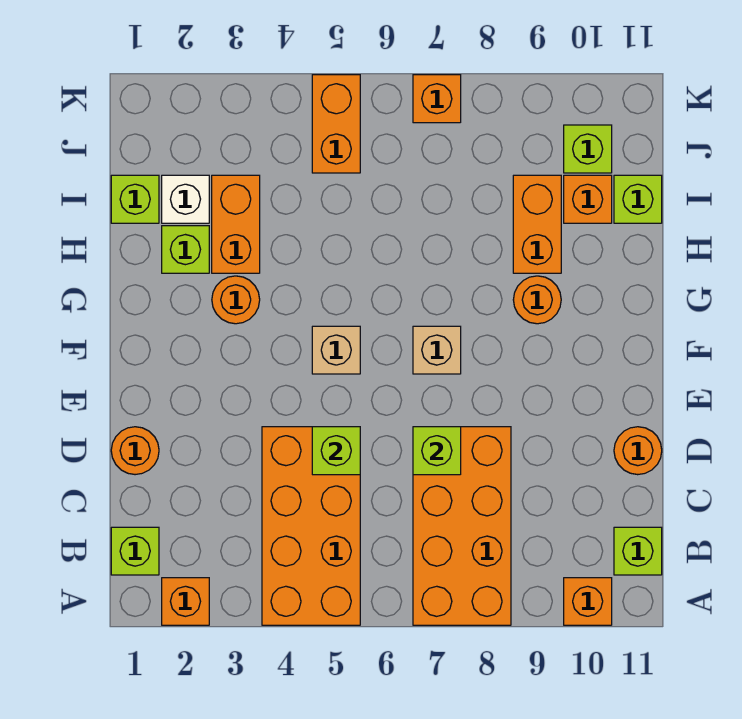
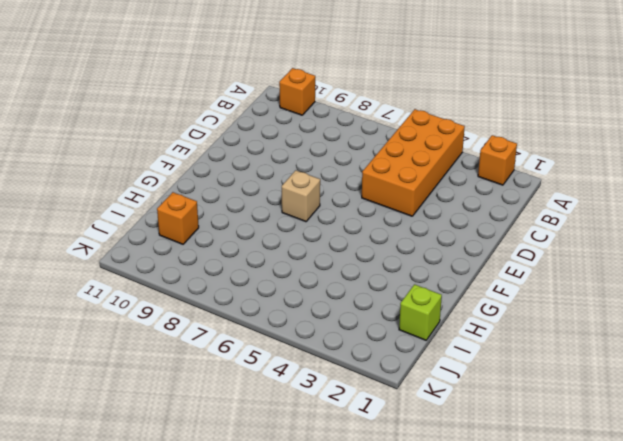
none -> orange 2x4 brick [413,427,511,625]
none -> lime 1x1 brick [111,527,159,575]
none -> lime 1x1 brick [614,527,662,575]

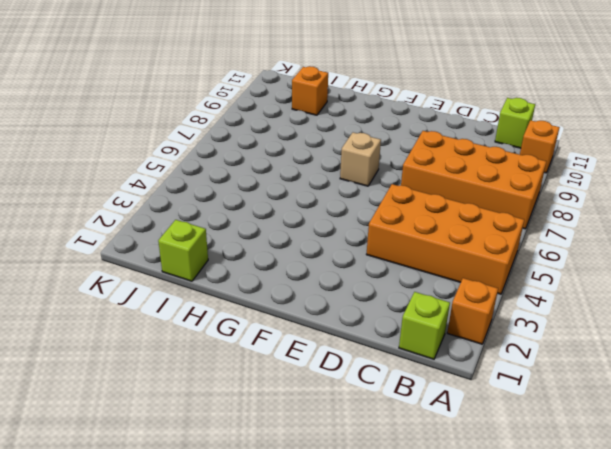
none -> orange 1x1 round brick [111,427,159,475]
none -> orange 1x1 round brick [614,427,662,475]
none -> tan 1x1 brick [312,326,360,374]

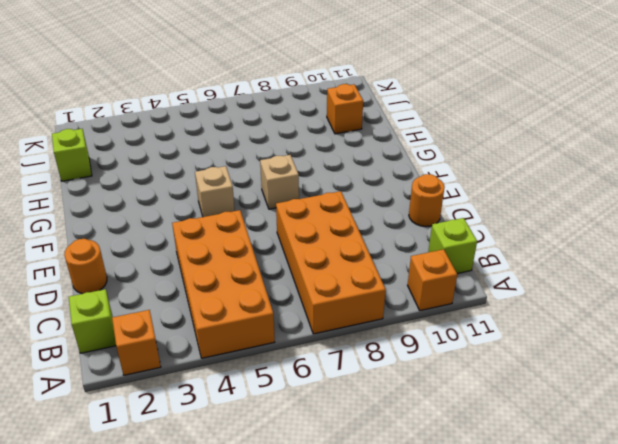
none -> orange 1x1 round brick [212,276,260,324]
none -> orange 1x1 round brick [513,276,561,324]
none -> lime 1x1 brick [162,226,209,273]

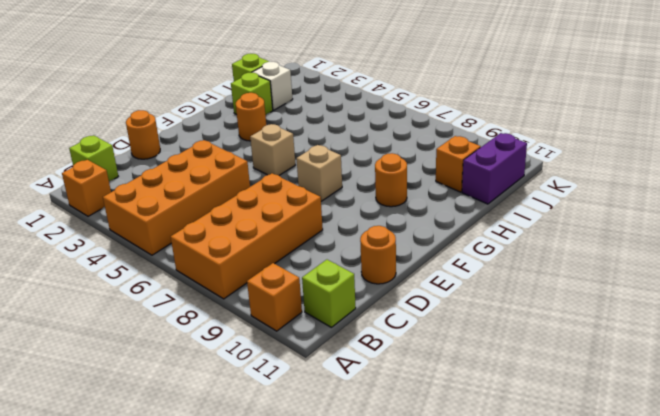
purple 1x2 brick [462,133,527,204] -> lime 1x1 brick [614,175,662,223]
none -> orange 1x2 brick [212,175,260,273]
none -> orange 1x2 brick [513,175,561,273]
none -> orange 1x2 brick [312,75,360,173]

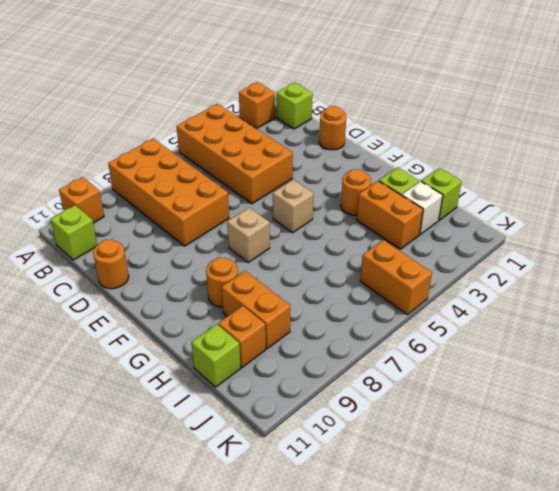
none -> lime 1x1 brick [564,125,612,173]
none -> orange 1x1 brick [413,75,461,123]
none -> lime 1x1 brick [312,427,360,475]

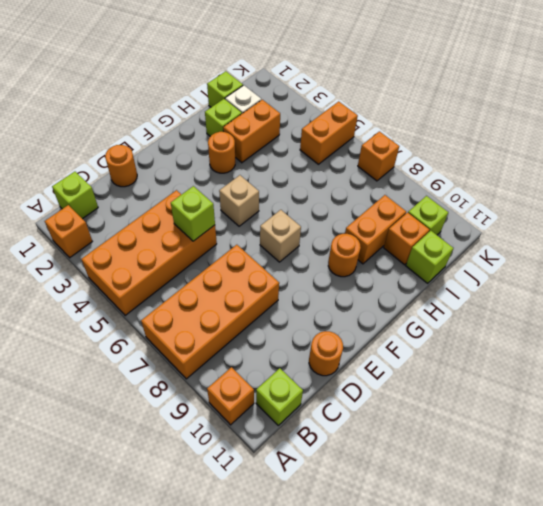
none -> lime 1x1 brick [413,427,461,475]

